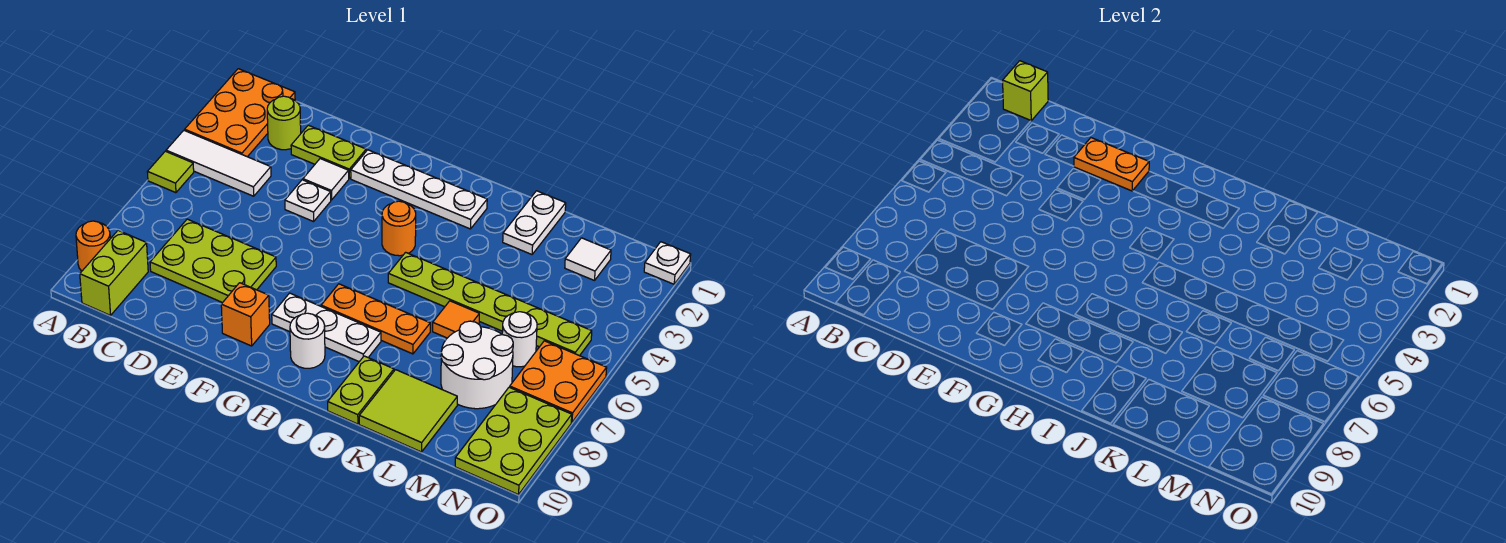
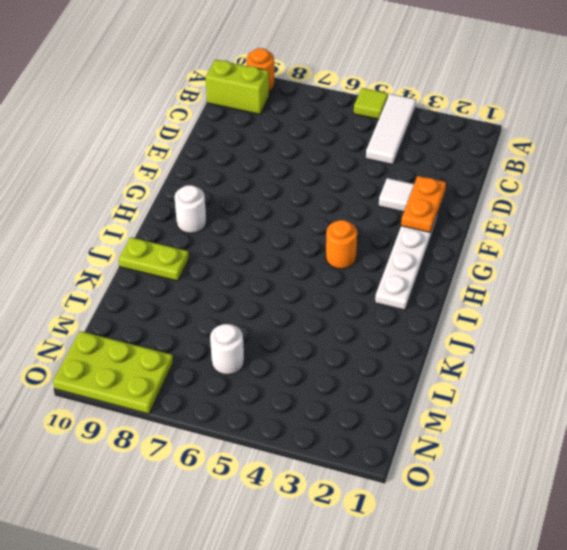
none -> orange 2x3 plate [185,69,295,157]
none -> lime 1x1 round brick [267,96,301,150]
none -> lime 2x3 plate [150,219,276,303]

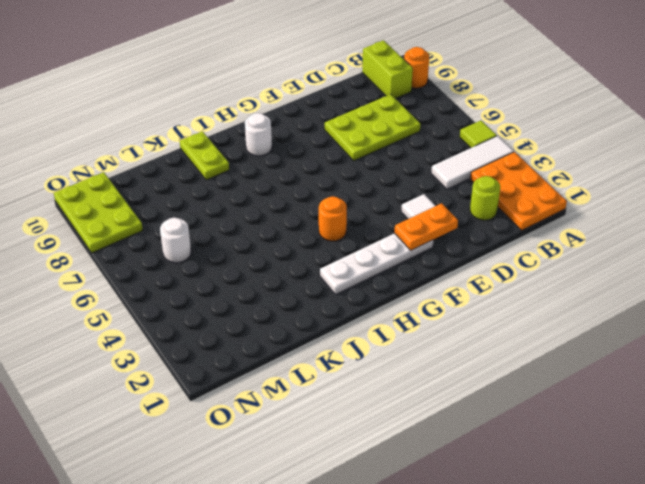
none -> lime 1x2 plate [291,125,366,178]
none -> white 1x1 plate [285,180,331,222]
none -> orange 1x1 brick [221,283,270,346]

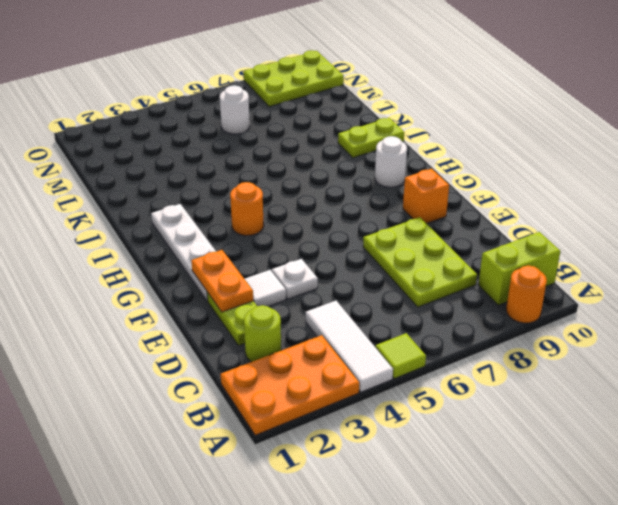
none -> white 1x3 plate [272,293,381,362]
none -> orange 1x3 plate [321,284,430,354]
none -> lime 1x6 plate [388,252,592,356]

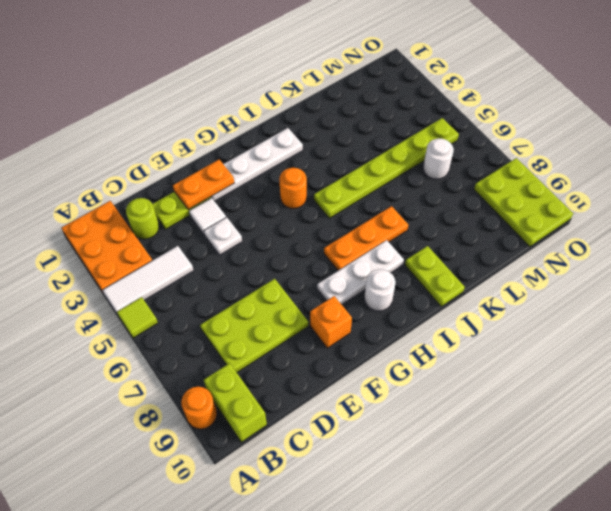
none -> white 1x2 plate [503,191,566,254]
none -> orange 1x1 tile [433,301,479,338]
none -> lime 2x2 tile [359,370,457,452]

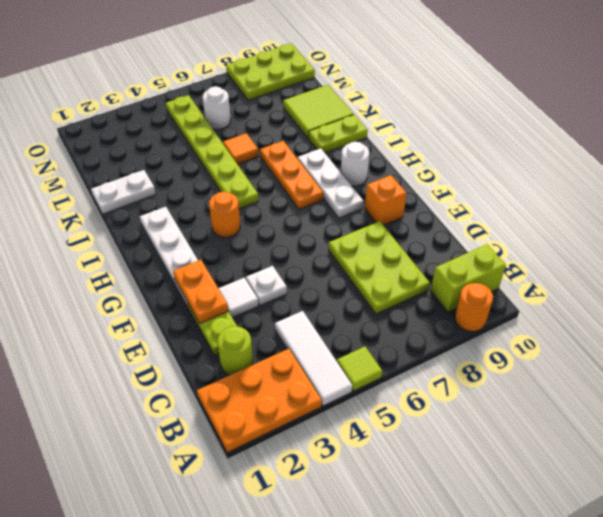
none -> white 2x2 round brick [441,321,513,409]
none -> white 1x1 tile [565,238,611,281]
none -> orange 2x2 plate [510,341,607,422]

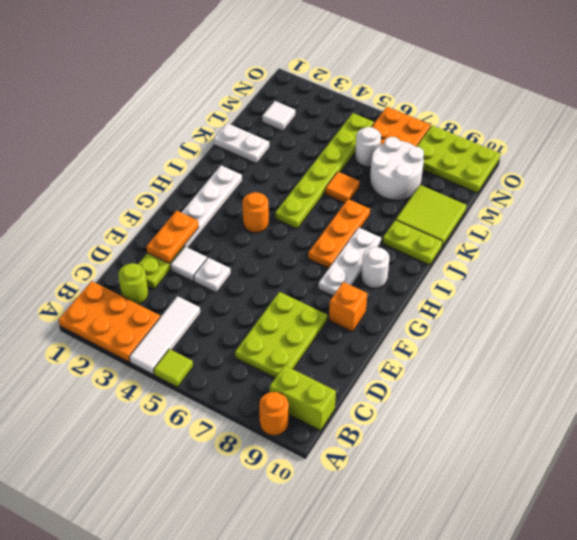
none -> white 1x1 plate [644,242,691,284]
none -> lime 1x1 brick [1003,61,1048,121]

